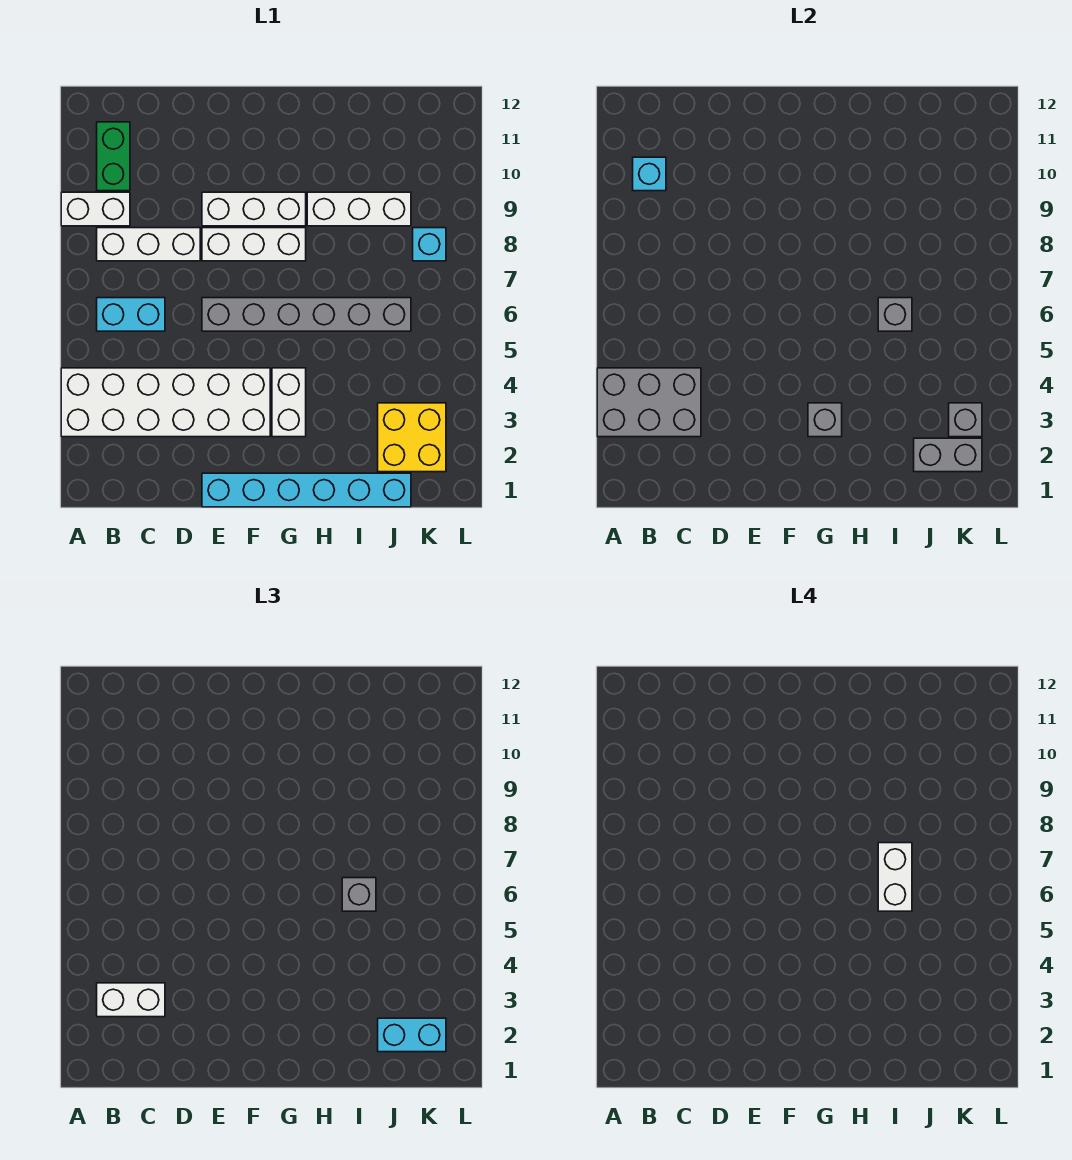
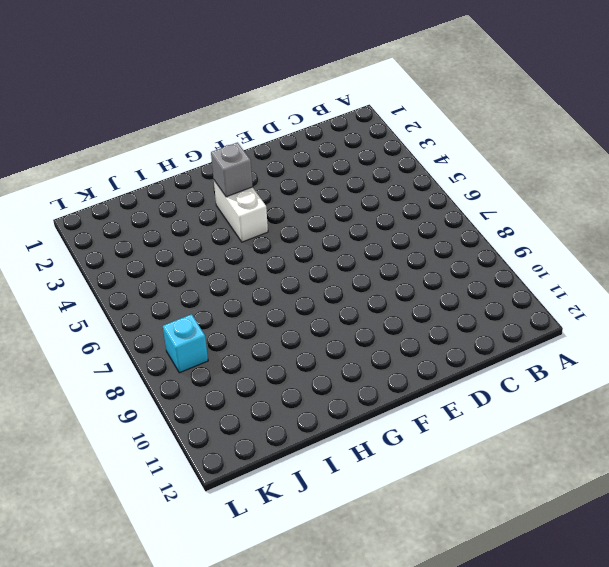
none -> white 2x6 brick [61,368,270,437]
none -> white 1x2 brick [61,192,130,226]
none -> cyan 1x2 brick [97,298,165,331]

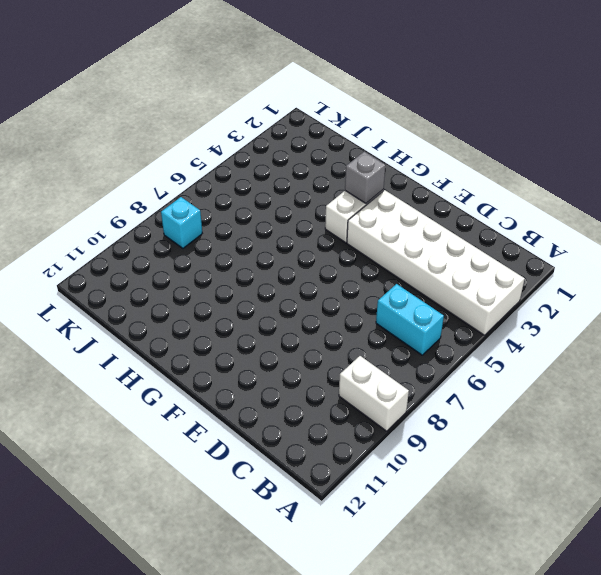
none -> white 1x3 brick [97,228,200,261]
none -> green 1x2 brick [97,122,130,191]
none -> cyan 1x6 brick [202,473,411,507]

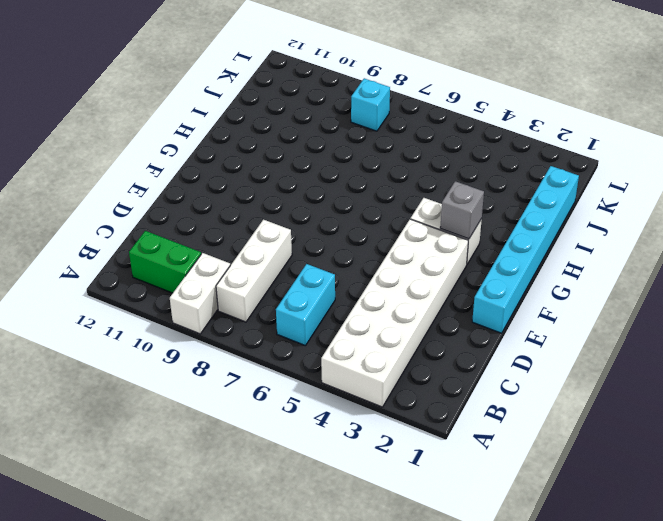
none -> grey 1x6 brick [202,298,411,331]
none -> white 1x3 brick [202,228,306,261]
none -> white 1x3 brick [202,192,306,226]

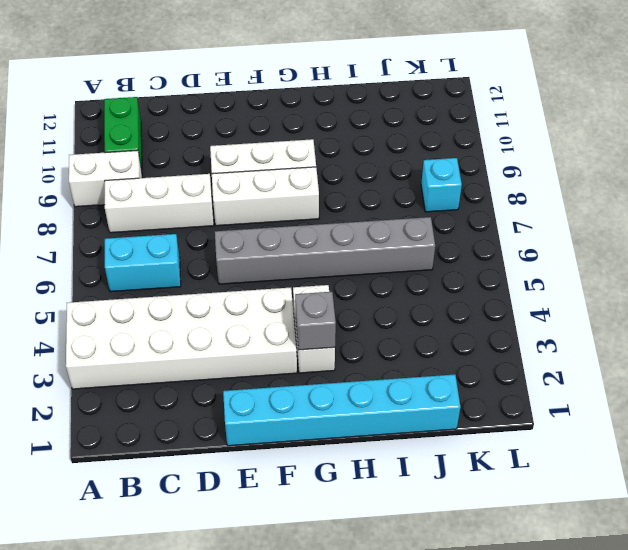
none -> white 1x3 brick [307,192,411,226]
none -> yellow 2x2 brick [378,403,446,472]
none -> grey 2x3 brick [597,368,701,437]

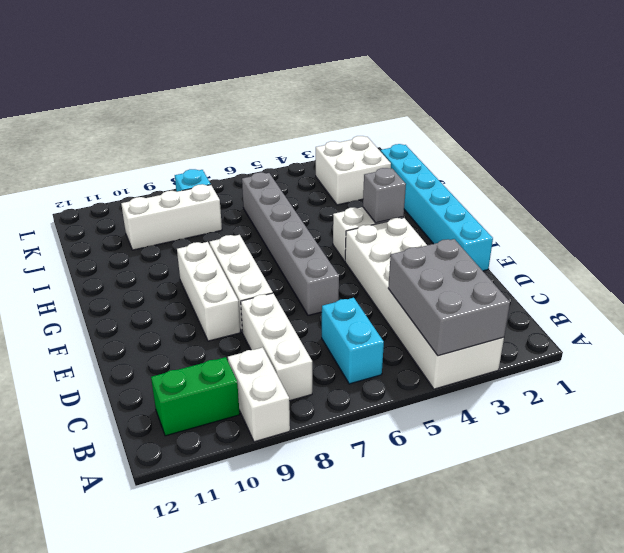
white 2x2 brick [316,136,391,205] -> yellow 2x2 brick [378,403,446,472]
white 1x3 brick [121,184,222,250] -> white 1x3 brick turned to [307,192,411,226]
none -> cyan 1x1 brick [633,157,666,191]
none -> grey 1x1 brick [878,298,912,331]
none -> grey 1x2 brick [914,438,982,472]

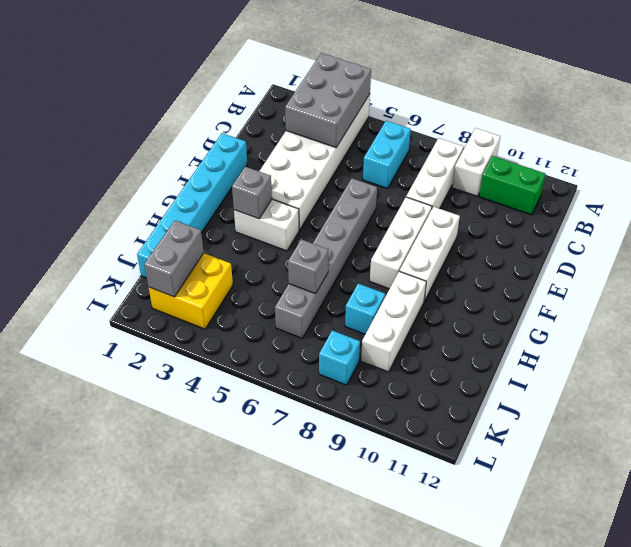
cyan 1x1 brick [345,284,385,334] -> cyan 1x1 brick moved to [633,157,666,191]
none -> grey 1x1 brick [949,403,982,437]
none -> white 1x2 brick [97,983,165,1017]
none -> grey 1x1 brick [342,878,376,911]

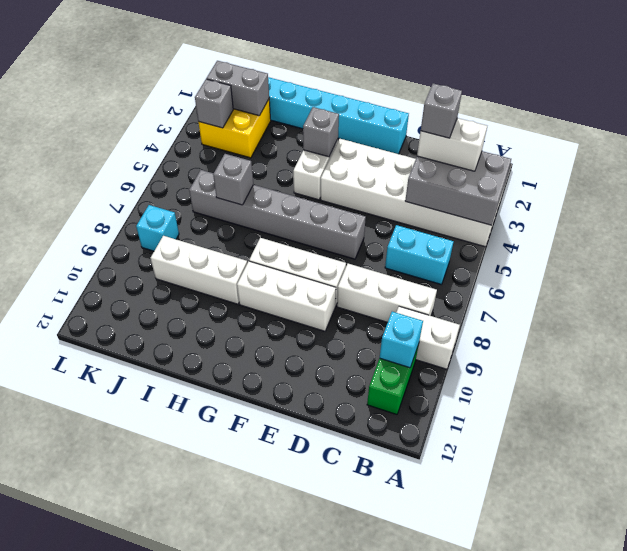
grey 1x1 brick [421,83,462,138] -> grey 1x1 brick moved to [342,878,376,911]
none -> cyan 1x2 brick [378,1018,446,1052]
none -> white 1x2 brick [878,843,912,911]

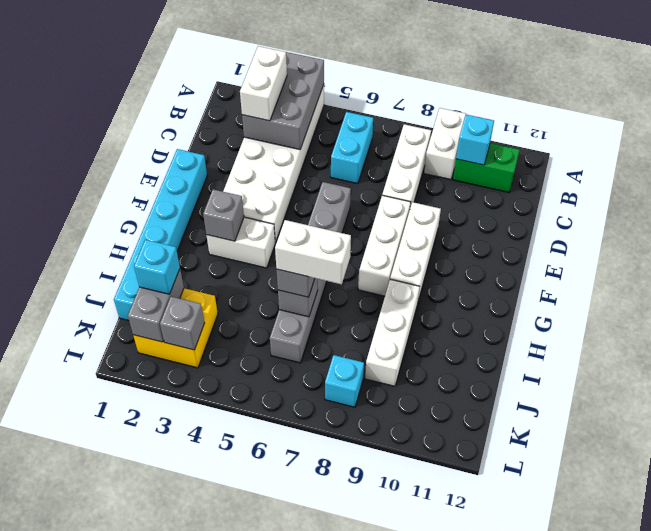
cyan 1x1 brick [134,240,180,294] -> cyan 1x2 brick [378,1018,446,1052]

